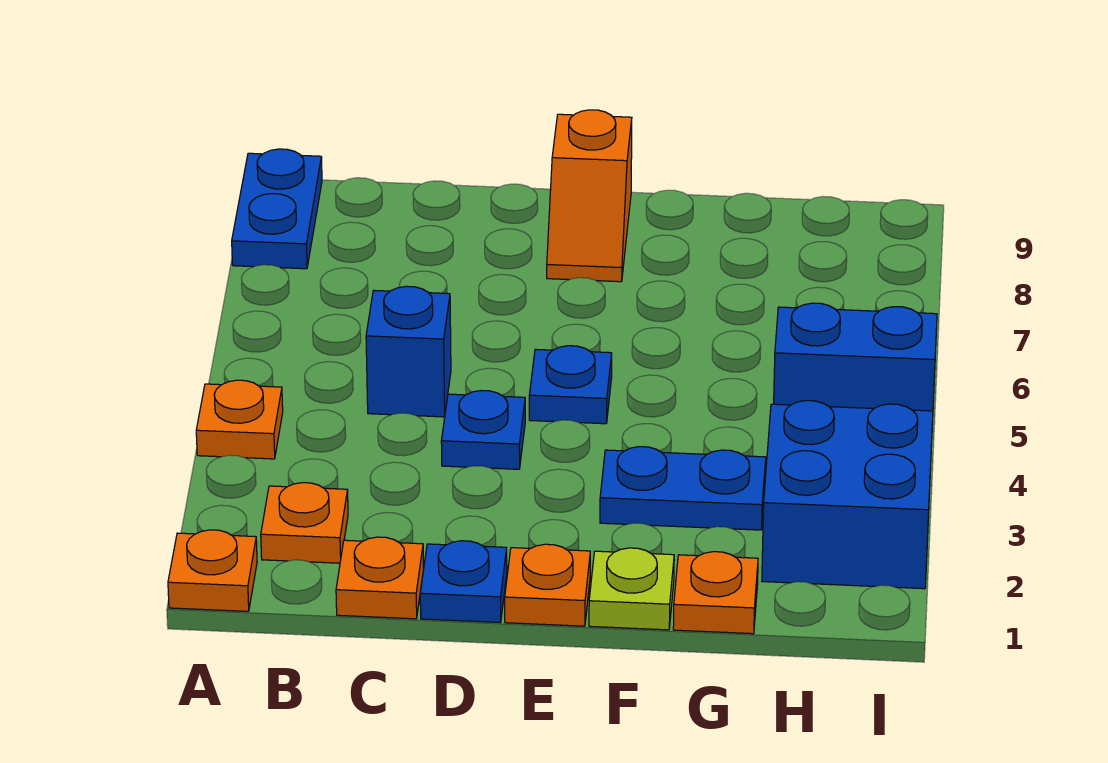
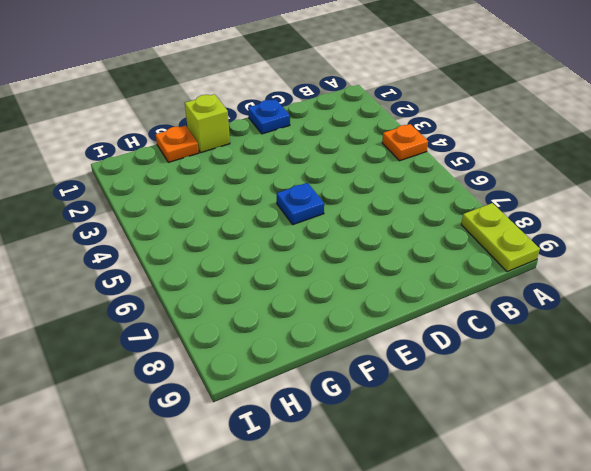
lime 1x2 plate [461,203,540,272] -> blue 1x2 plate [232,149,322,269]
lime 1x1 brick [185,94,230,153] -> lime 1x1 plate [589,548,674,630]
none -> orange 1x1 plate [168,530,257,611]
none -> orange 1x1 plate [261,483,348,563]
none -> orange 1x1 plate [336,537,424,619]

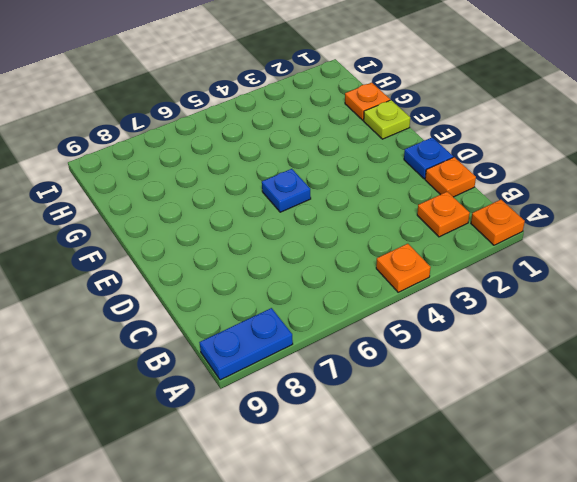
none -> blue 1x1 brick [366,286,451,417]
none -> blue 1x1 plate [441,391,525,469]
none -> orange 1x1 plate [505,544,590,626]

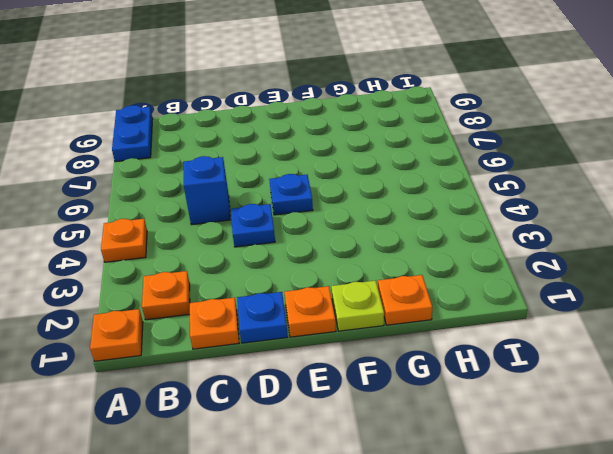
none -> orange 1x2 slope [547,110,632,282]
none -> blue 1x2 plate [600,447,766,530]
none -> blue 2x2 brick [762,401,933,589]

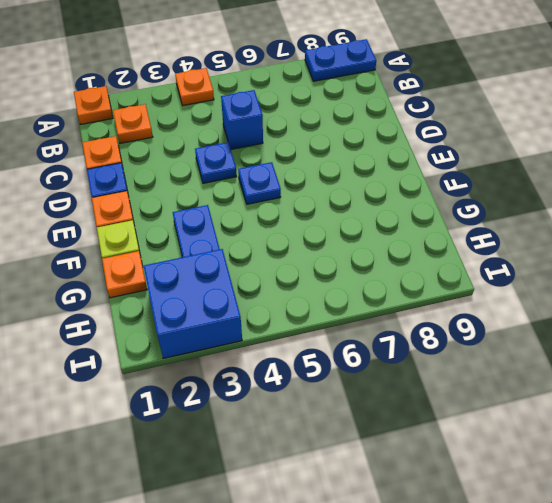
none -> orange 1x2 slope [547,110,632,282]
none -> blue 1x2 brick [774,303,937,424]

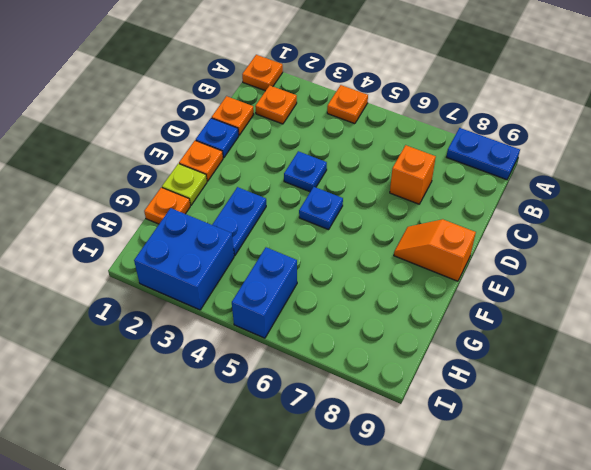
orange 1x1 brick [390,145,436,204] -> none
none -> blue 1x1 brick [366,286,451,417]

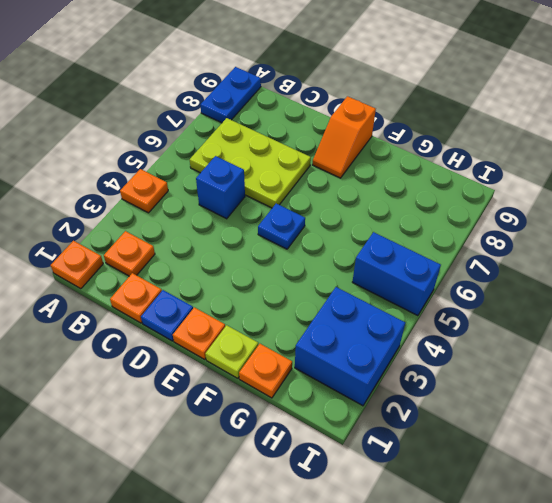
lime 2x3 plate [190,118,311,208] -> none
none -> blue 1x1 plate [441,391,525,469]
none -> blue 1x2 plate [600,447,766,530]

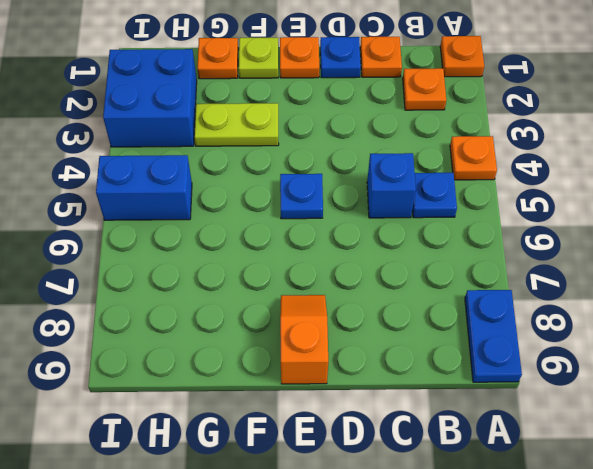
blue 1x1 plate [412,173,457,218] -> blue 1x1 plate moved to [441,391,525,469]
lime 1x2 plate [194,103,279,146] -> blue 1x2 plate [600,447,766,530]

